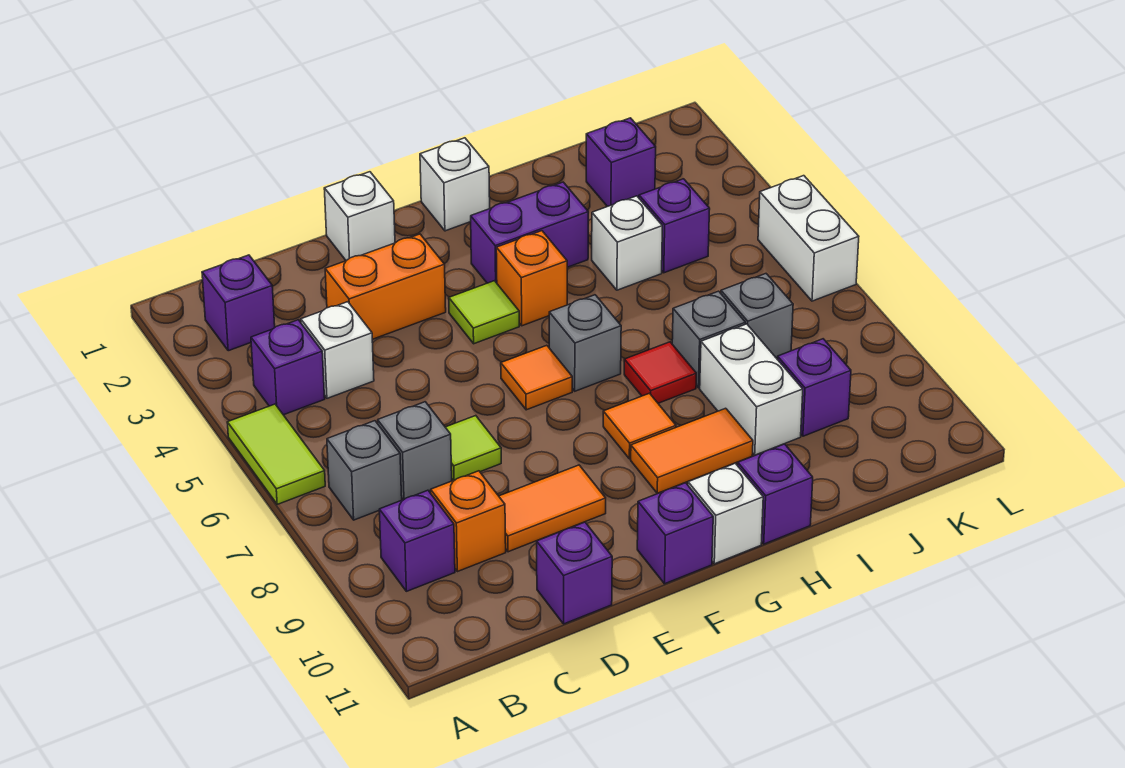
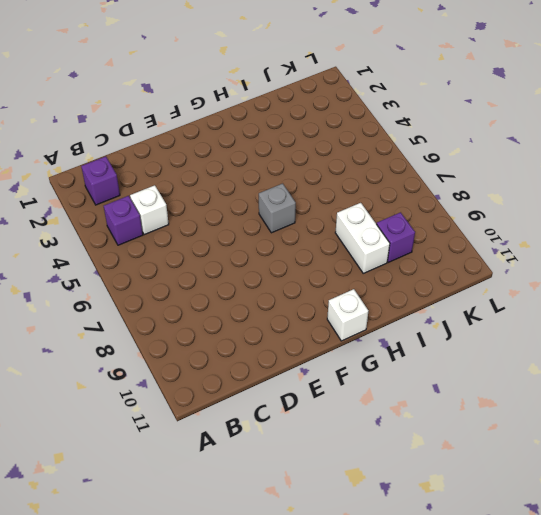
none -> lime 1x2 tile [227,404,325,504]
none -> grey 1x1 brick [327,421,402,520]
none -> purple 1x1 brick [379,490,455,591]
none -> grey 1x1 brick [378,402,452,500]

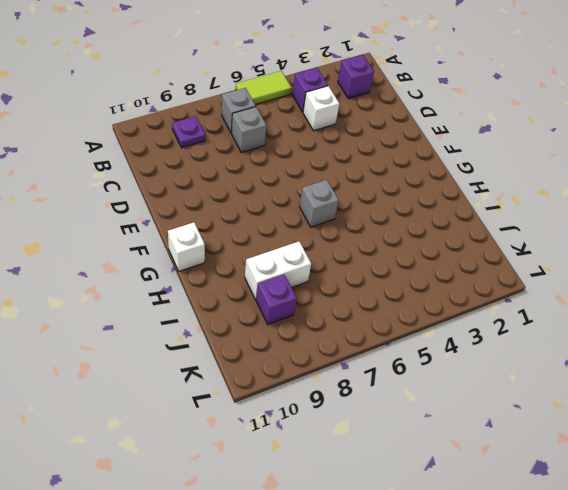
purple 1x1 plate [172,116,205,148] -> purple 1x1 brick [379,490,455,591]
none -> orange 1x1 brick [431,471,506,572]
none -> orange 1x2 brick [325,234,446,339]
none -> lime 1x1 tile [445,416,501,481]
none -> orange 1x2 tile [499,465,606,552]

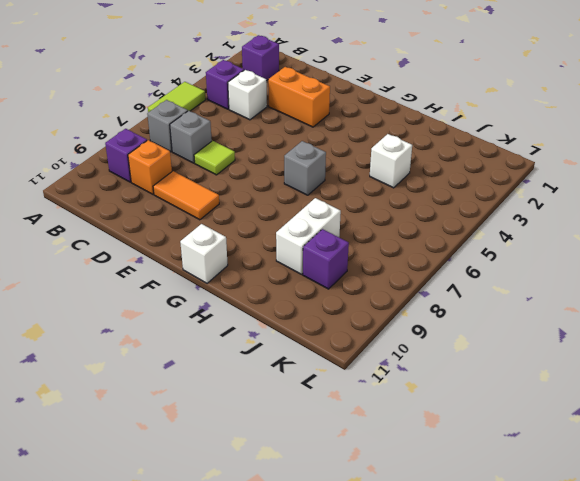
none -> purple 1x1 brick [537,522,612,624]
none -> white 1x1 brick [324,172,395,261]
none -> lime 1x1 tile [449,281,519,344]
none -> orange 1x1 tile [501,345,572,410]

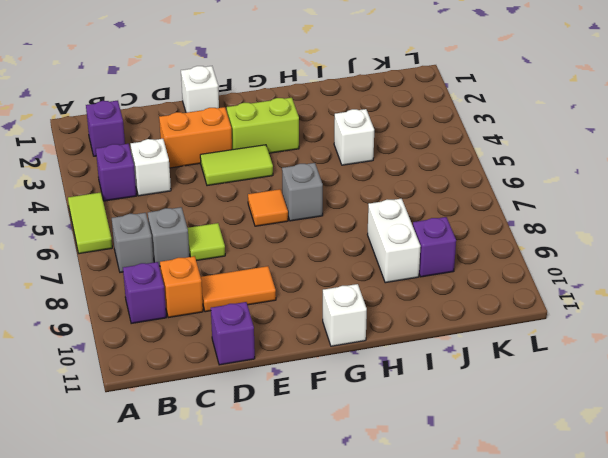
lime 1x2 tile [200,145,273,186] -> lime 1x1 tile [449,281,519,344]
lime 1x2 brick [227,98,299,153] -> purple 1x2 brick [471,182,588,283]
none -> purple 1x1 brick [637,483,713,584]
none -> white 1x1 brick [420,138,490,231]
none -> orange 1x1 brick [496,231,567,326]
none -> orange 1x1 tile [603,393,676,459]

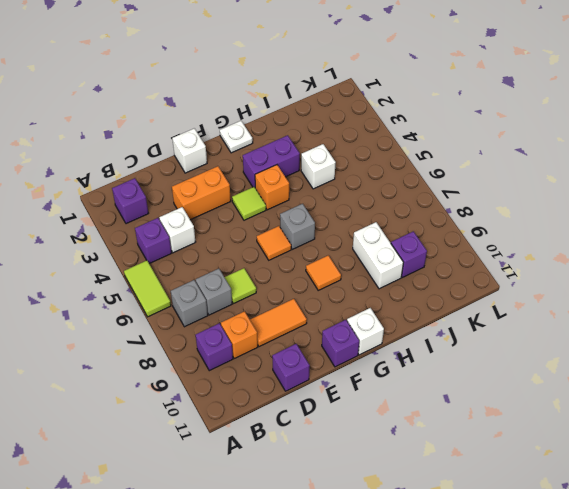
white 1x1 plate [220,121,253,153] -> white 1x1 brick [420,138,490,231]
none -> orange 1x2 tile [631,408,753,493]
none -> red 1x1 tile [624,342,696,403]
none -> purple 1x1 brick [738,444,813,544]
none -> grey 1x1 brick [672,291,745,388]

